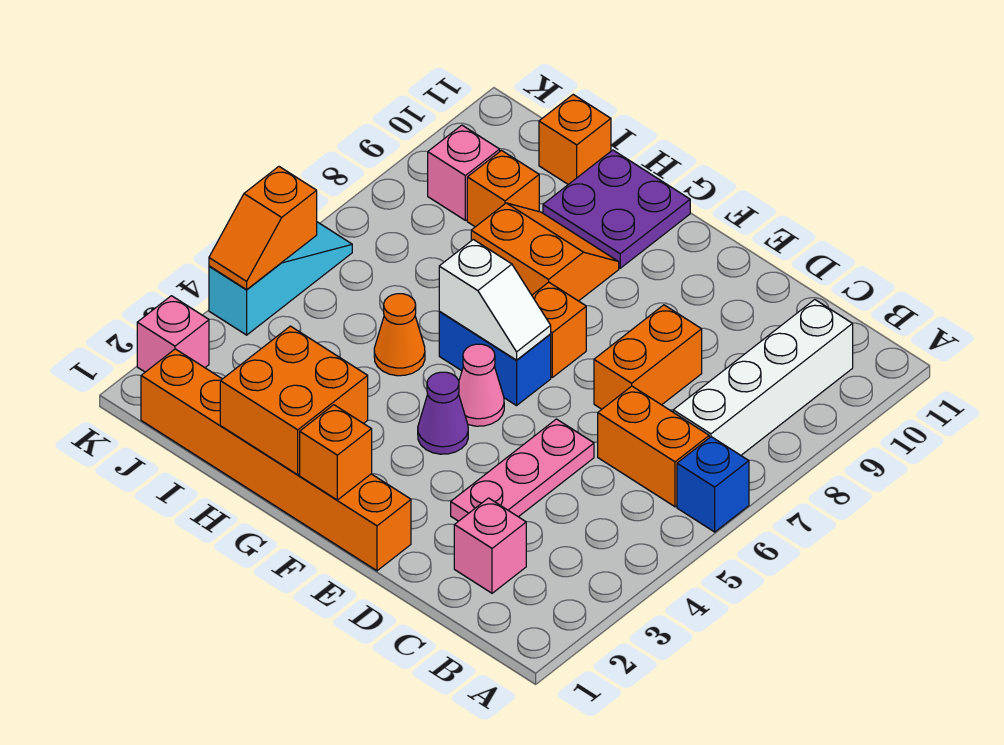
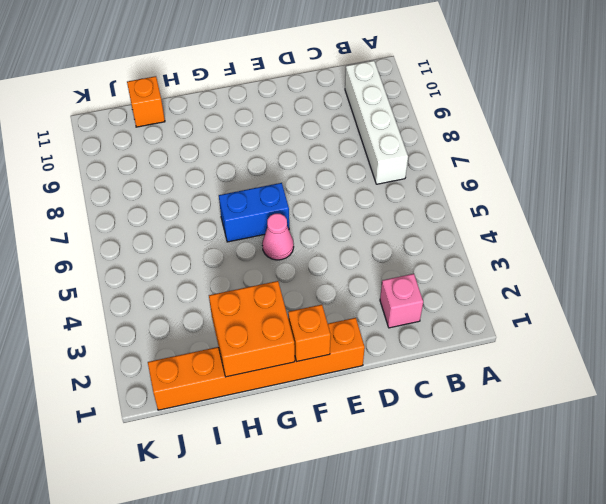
none -> blue 1x1 brick [677,437,749,532]
none -> orange 1x2 brick [598,386,709,507]
none -> pink 1x3 plate [451,419,594,521]

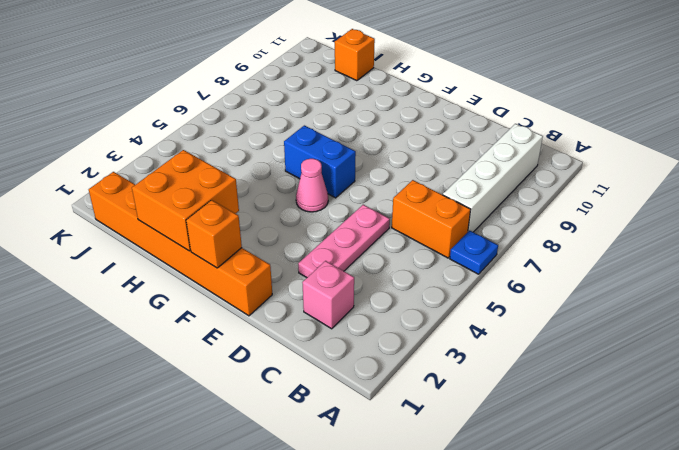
blue 1x1 plate [450,230,498,274] -> blue 1x1 brick [677,437,749,532]
none -> orange 1x2 brick [594,305,702,409]
none -> purple 1x1 cone [418,372,468,454]
none -> orange 1x1 brick [532,282,586,377]

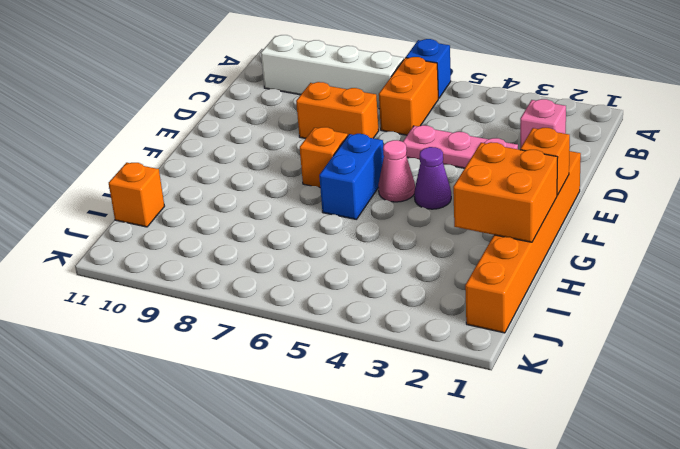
none -> orange 2x2 slope [471,203,619,301]
none -> purple 2x2 plate [543,150,690,268]
none -> orange 1x1 cone [374,294,425,376]

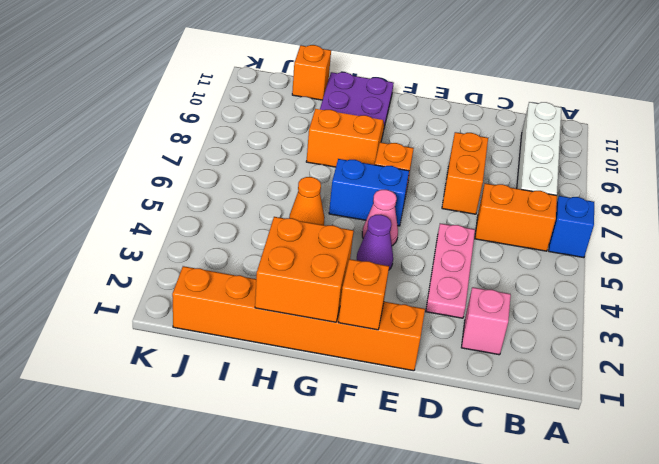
none -> orange 1x1 brick [467,151,539,227]
none -> pink 1x1 brick [428,125,500,220]
none -> pink 1x1 brick [137,296,209,372]

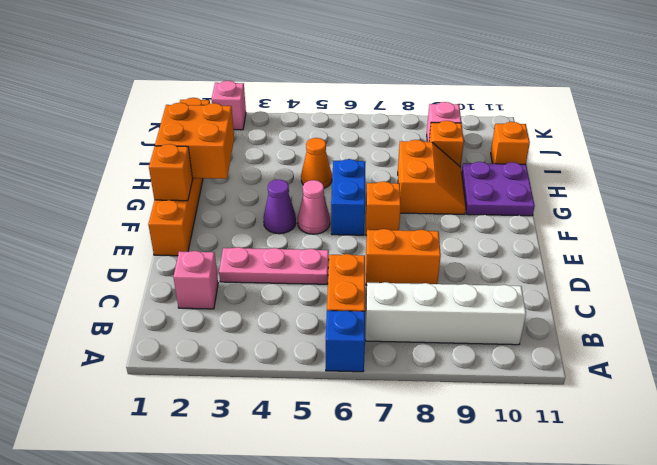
none -> cyan 1x3 slope [209,222,352,335]
none -> white 1x2 slope [439,240,551,360]
none -> orange 1x2 slope [209,167,317,290]

